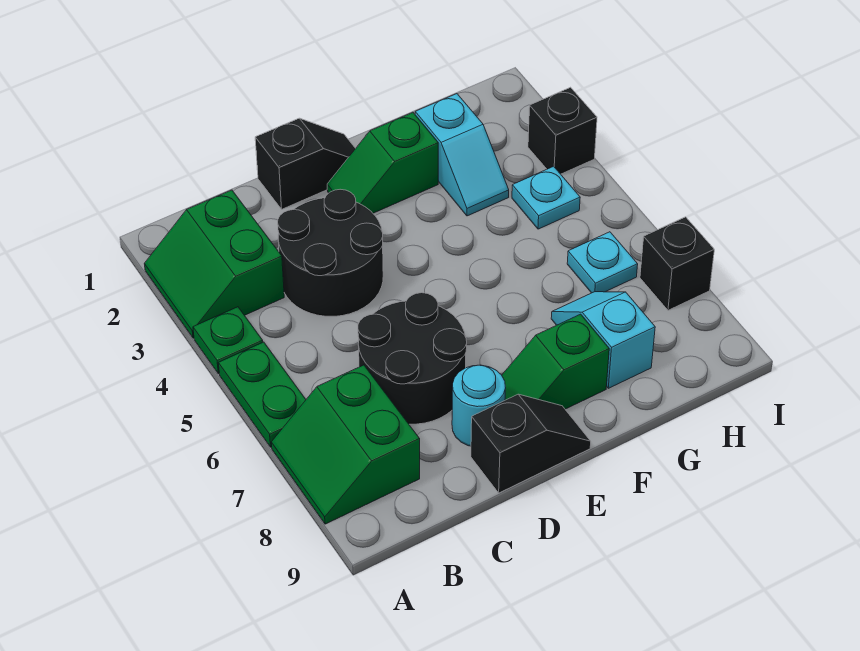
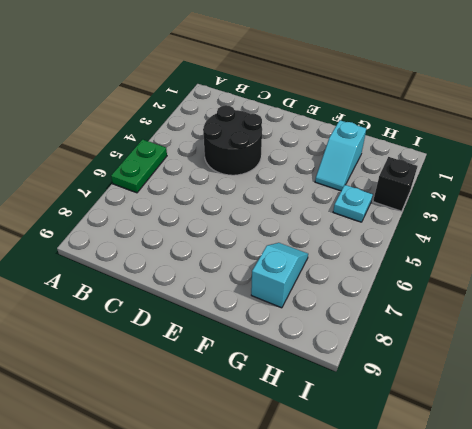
none -> green 2x2 slope [144,190,284,338]
none -> green 1x1 plate [193,307,263,374]
none -> green 2x2 slope [271,365,420,524]

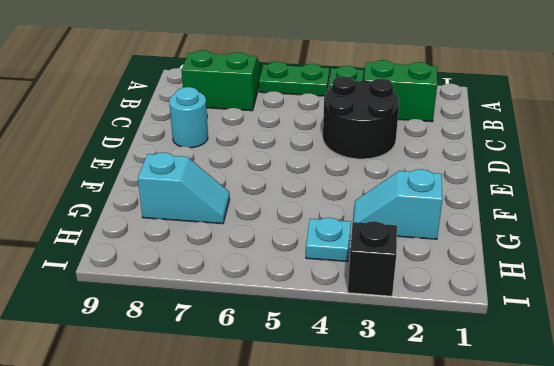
none -> black 2x2 round brick [358,293,467,424]
none -> black 1x2 slope [255,118,356,209]
none -> black 1x2 slope [471,394,591,493]

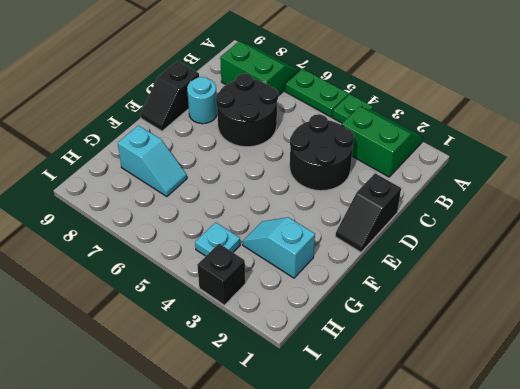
none -> green 1x2 slope [327,113,438,213]
none -> green 1x2 slope [502,314,609,409]
none -> cyan 1x1 plate [567,232,638,293]

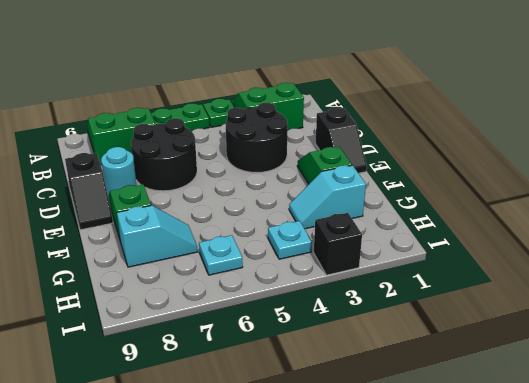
none -> black 1x1 brick [640,217,714,310]

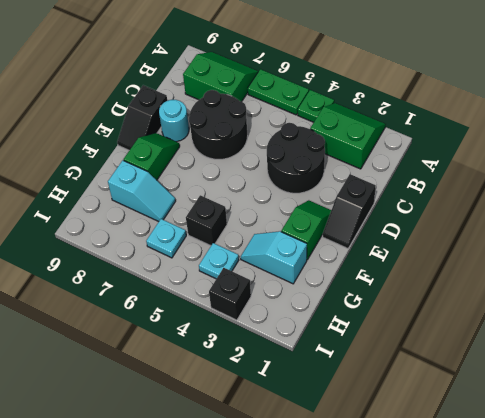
black 1x1 brick [186,195,227,246] -> black 1x1 brick moved to [640,217,714,310]

